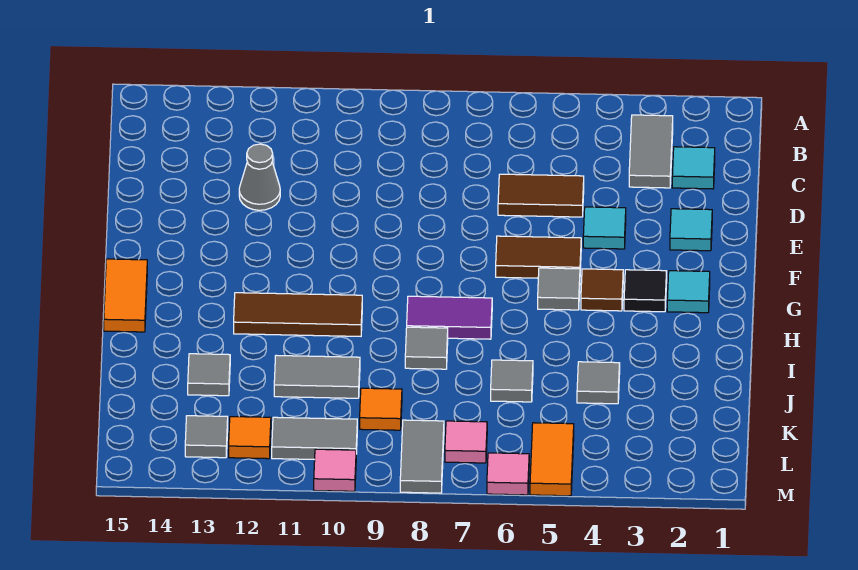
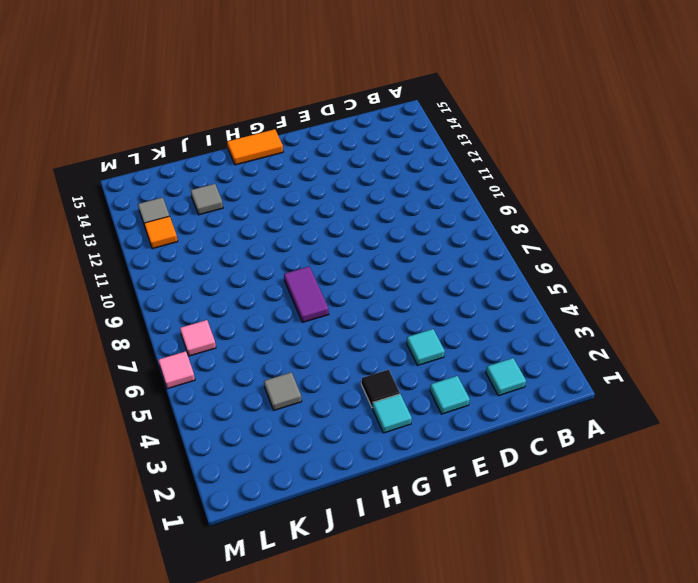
none -> grey 1x2 tile [629,115,673,188]
none -> brown 1x2 tile [498,174,584,217]
none -> grey 1x1 cone [239,144,280,210]

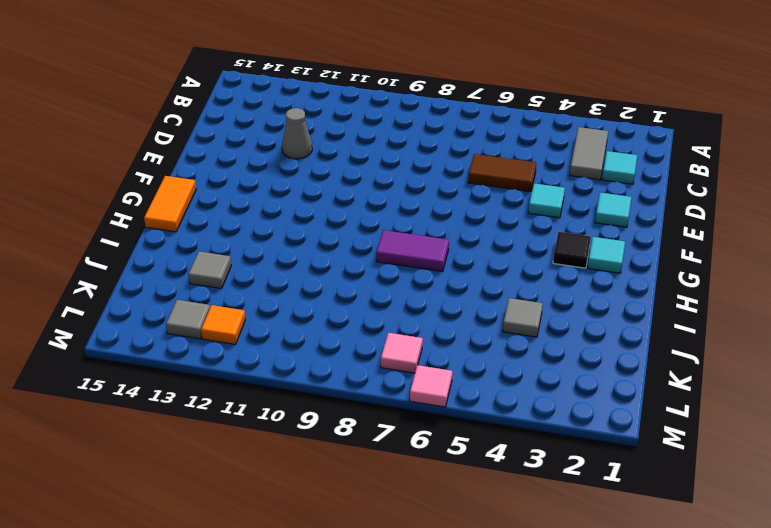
none -> brown 1x2 tile [496,236,581,278]
none -> brown 1x1 tile [581,269,623,311]
none -> grey 1x1 tile [538,268,580,310]

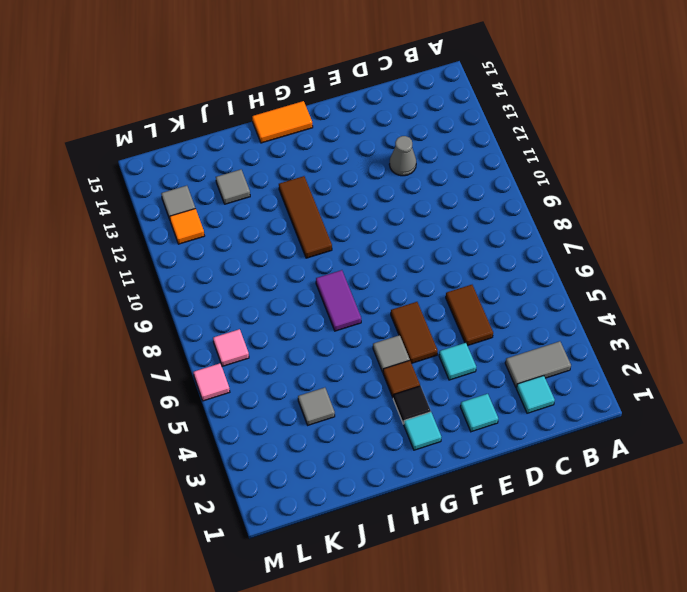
none -> grey 1x1 tile [405,327,448,369]
none -> grey 1x1 tile [491,360,533,402]
none -> grey 1x2 tile [274,355,360,398]

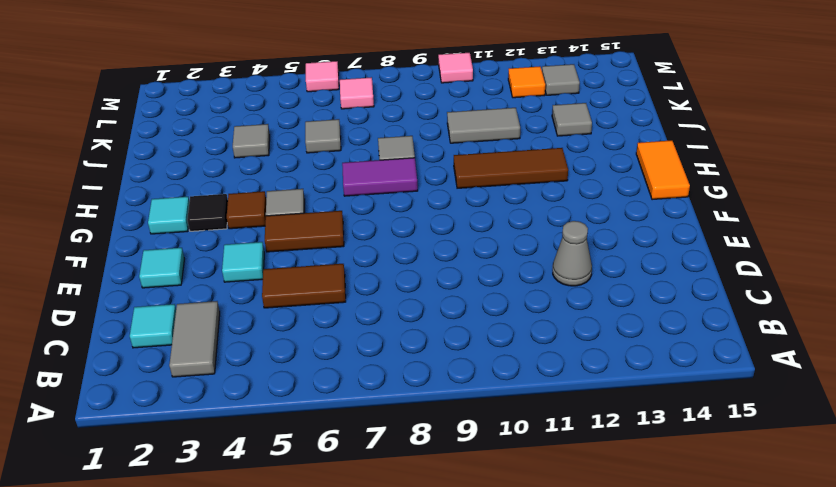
none -> orange 1x1 tile [360,388,402,430]
none -> orange 1x2 tile [530,423,574,496]
none -> grey 1x2 tile [400,420,444,493]

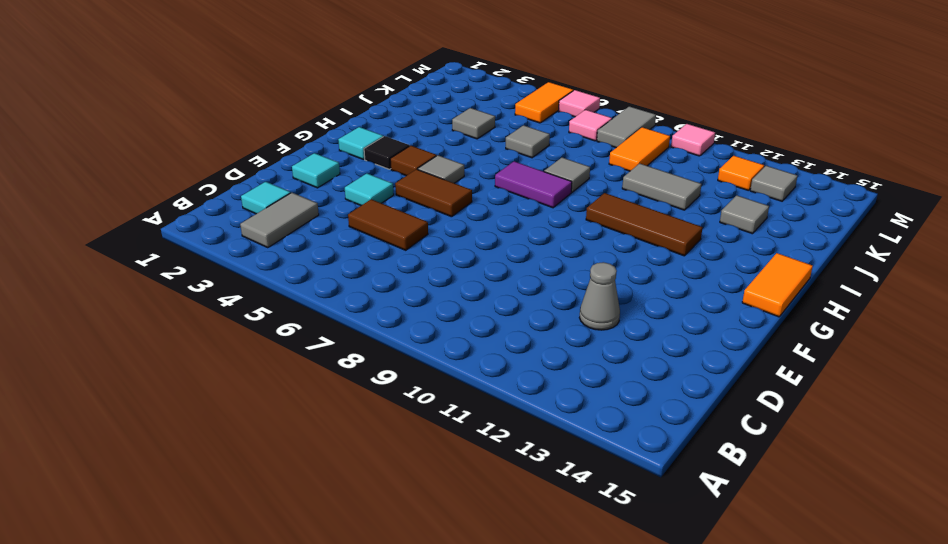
orange 1x2 tile [609,127,670,171] -> orange 1x1 tile [360,388,402,430]
none -> grey 1x2 tile [272,417,357,460]

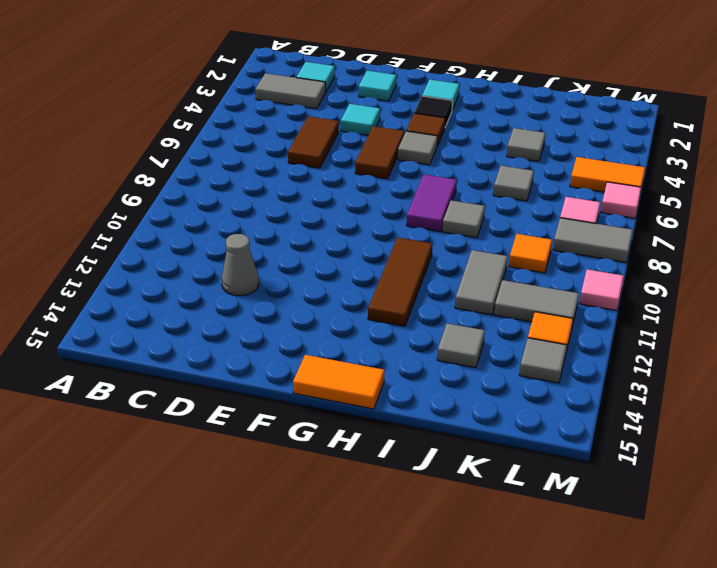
grey 1x2 tile [494,280,579,326] -> grey 1x2 tile turned to [272,417,357,460]

